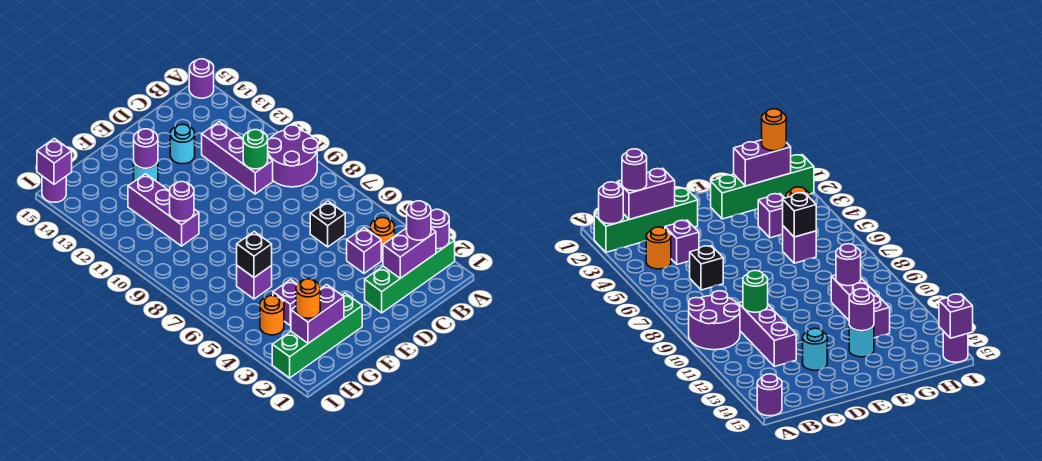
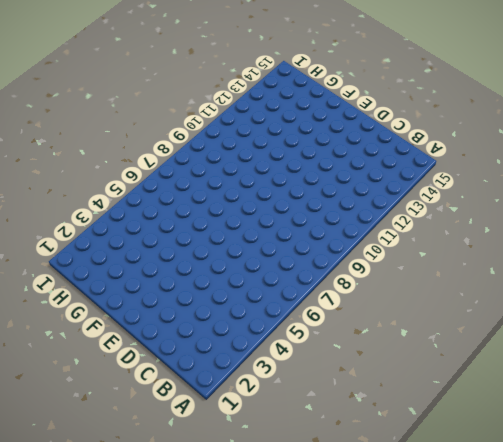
none -> green 1x4 brick [365,237,455,313]
none -> purple 2x2 round brick [268,125,318,187]
none -> purple 1x1 round brick [189,59,214,98]

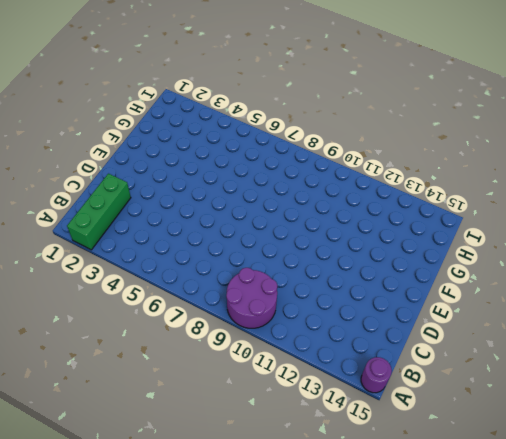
green 1x3 brick [67,174,131,250] -> green 1x4 brick [365,237,455,313]
none -> orange 1x1 round brick [370,218,395,257]
none -> purple 1x1 brick [347,228,381,273]
none -> black 1x1 brick [310,201,345,247]

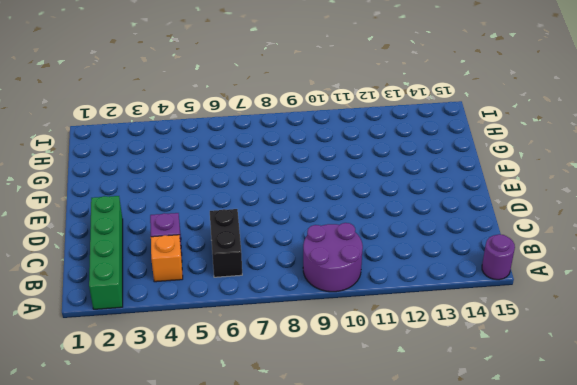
orange 1x1 brick [151,235,183,282] -> orange 1x1 round brick [370,218,395,257]
black 1x2 brick [210,209,242,277] -> black 1x1 brick [310,201,345,247]
none -> purple 1x3 brick [202,122,273,194]
none -> cyan 1x1 round brick [170,125,195,164]
none -> green 1x4 brick [272,293,362,378]

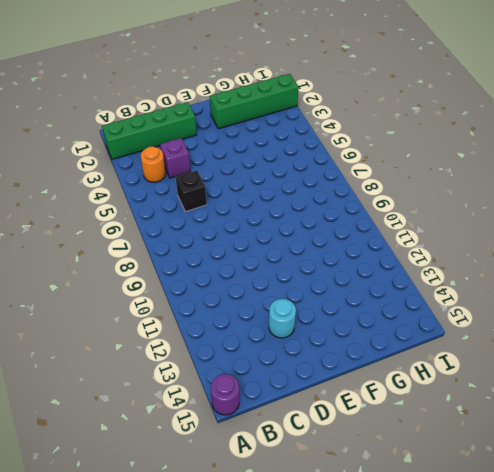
none -> purple 2x2 round brick [268,125,318,187]
none -> purple 1x3 brick [202,122,273,194]
none -> cyan 1x1 round brick [134,162,158,182]

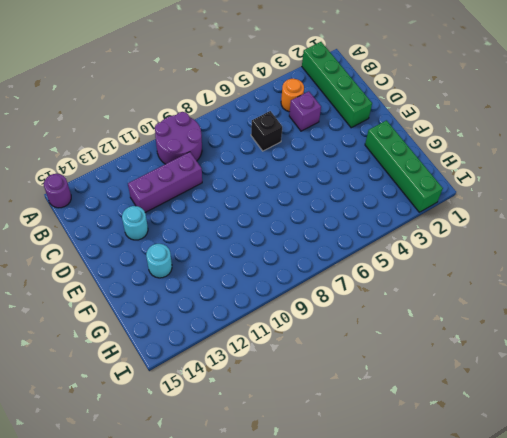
none -> purple 1x1 brick [273,280,297,325]
none -> purple 1x1 brick [237,266,272,299]
none -> purple 1x3 brick [128,174,199,246]

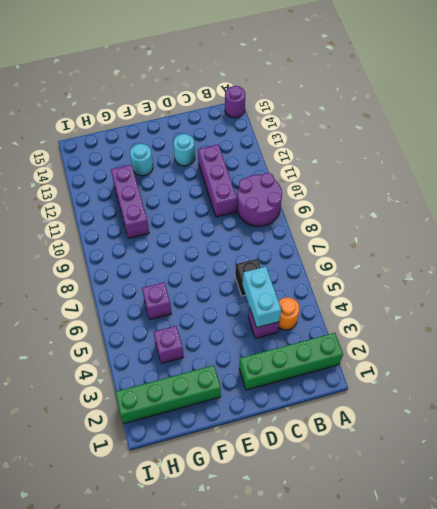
cyan 1x2 brick [243,267,281,327] -> none
none -> orange 1x1 round brick [260,296,284,335]
none -> purple 1x1 round brick [42,176,66,202]
none -> purple 1x1 round brick [431,209,449,249]

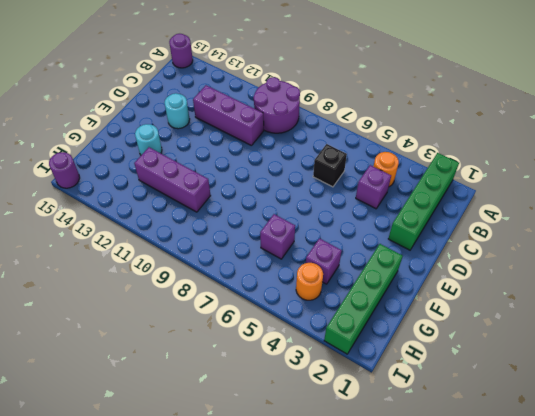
none -> purple 1x1 round brick [431,209,449,249]
none -> purple 1x2 brick [383,228,436,278]
none -> green 1x1 round brick [243,130,268,169]

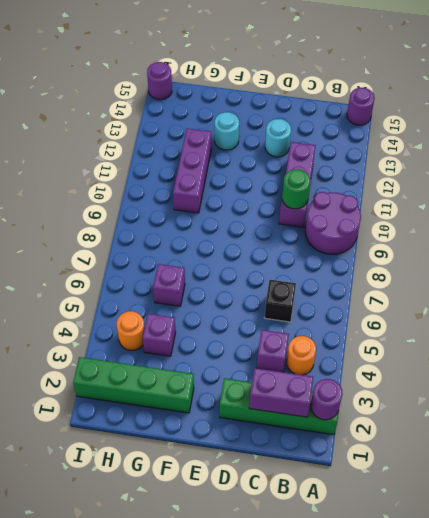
none -> purple 1x1 round brick [134,129,158,168]
none -> purple 1x2 brick [291,285,344,343]
none -> black 1x1 brick [237,231,272,277]

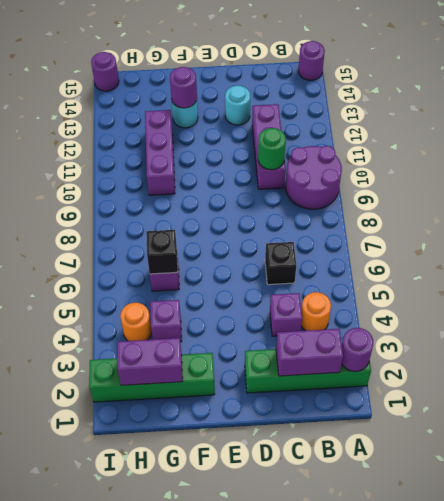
none -> purple 1x1 round brick [170,182,194,221]
none -> purple 1x1 brick [37,138,72,184]
none -> purple 1x1 round brick [407,201,431,240]

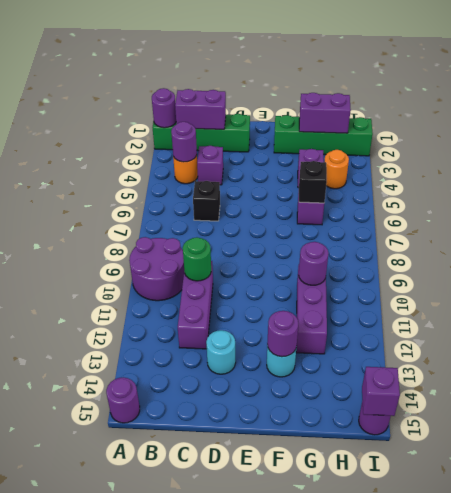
purple 1x1 round brick [171,122,197,162] -> purple 1x1 round brick moved to [407,201,431,240]
none -> orange 1x1 round brick [296,279,320,318]

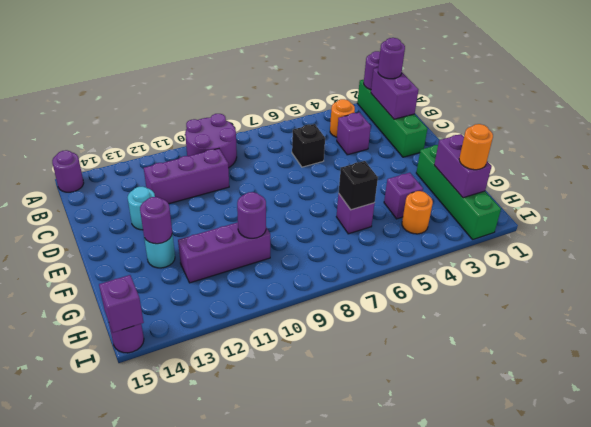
none -> green 1x1 round brick [243,130,268,169]

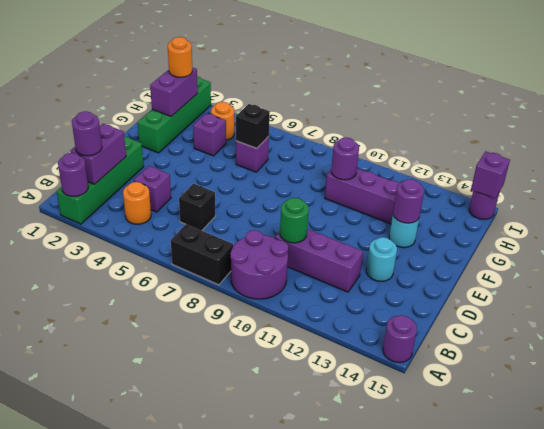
black 1x2 brick [171,224,233,285] -> none

